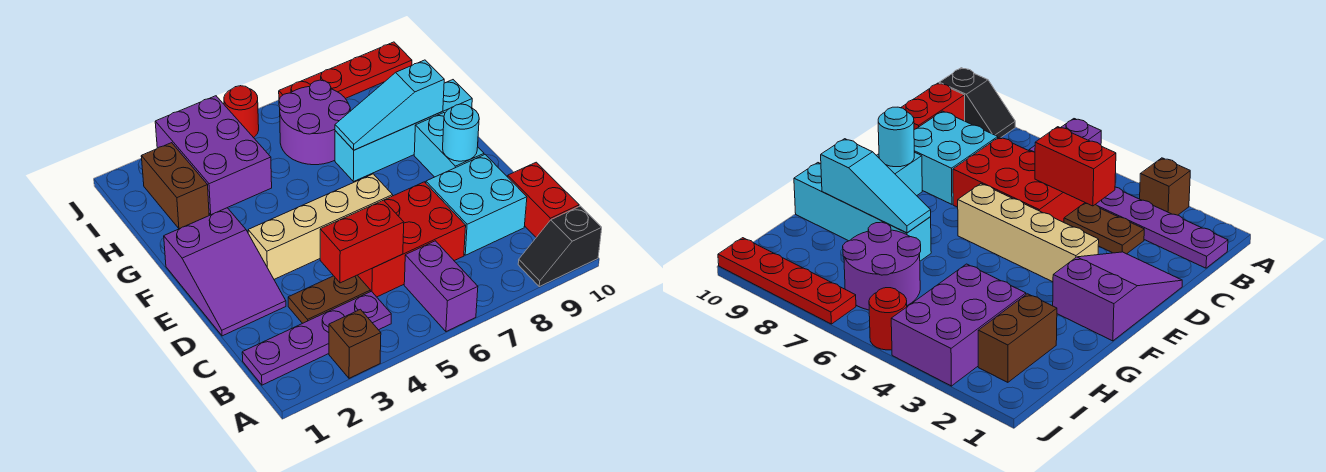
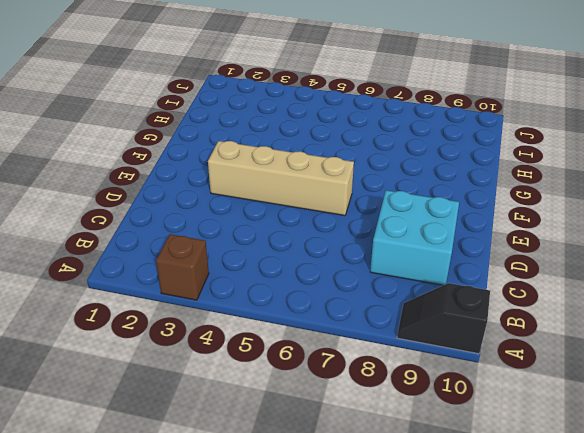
none -> purple 1x2 brick [404,241,478,332]
none -> purple 1x4 plate [242,291,391,385]
none -> red 1x2 brick [508,162,579,237]

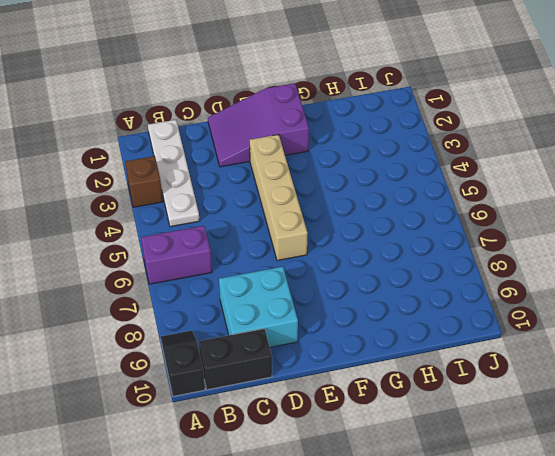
white 1x4 plate [148,120,200,227] -> purple 1x4 plate [242,291,391,385]
black 1x2 brick [199,329,272,390] -> red 1x2 brick [508,162,579,237]
none -> brown 1x2 plate [288,275,370,323]
none -> red 2x3 brick [358,182,466,297]
none -> cyan 1x2 brick [414,113,484,177]

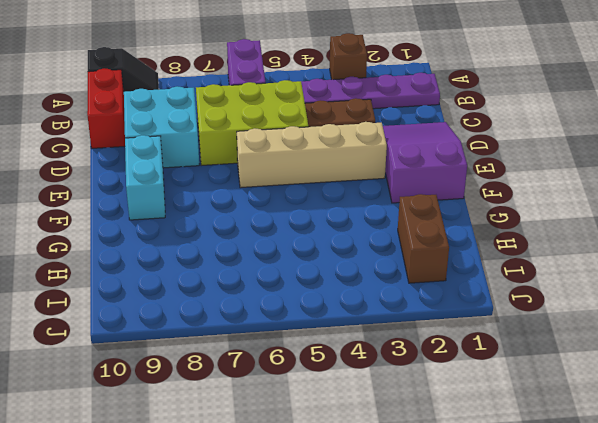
lime 2x3 brick [196,80,308,166] -> red 2x3 brick [358,182,466,297]
none -> cyan 1x4 brick [335,80,472,182]
none -> purple 2x3 brick [155,96,272,215]
none -> purple 2x2 round brick [279,80,350,165]

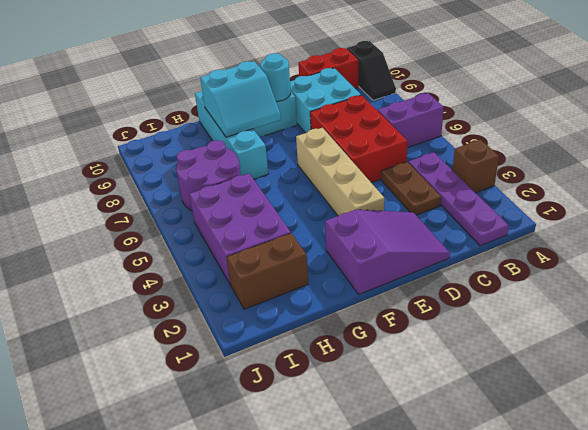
cyan 2x2 slope [200,61,281,137] -> cyan 1x3 slope [335,60,444,150]
purple 2x3 brick [189,173,291,285] -> purple 2x3 brick turned to [155,96,272,215]
none -> red 1x1 round brick [224,86,259,138]
none -> red 1x4 plate [279,42,412,99]
none -> red 1x2 brick [320,200,404,283]

